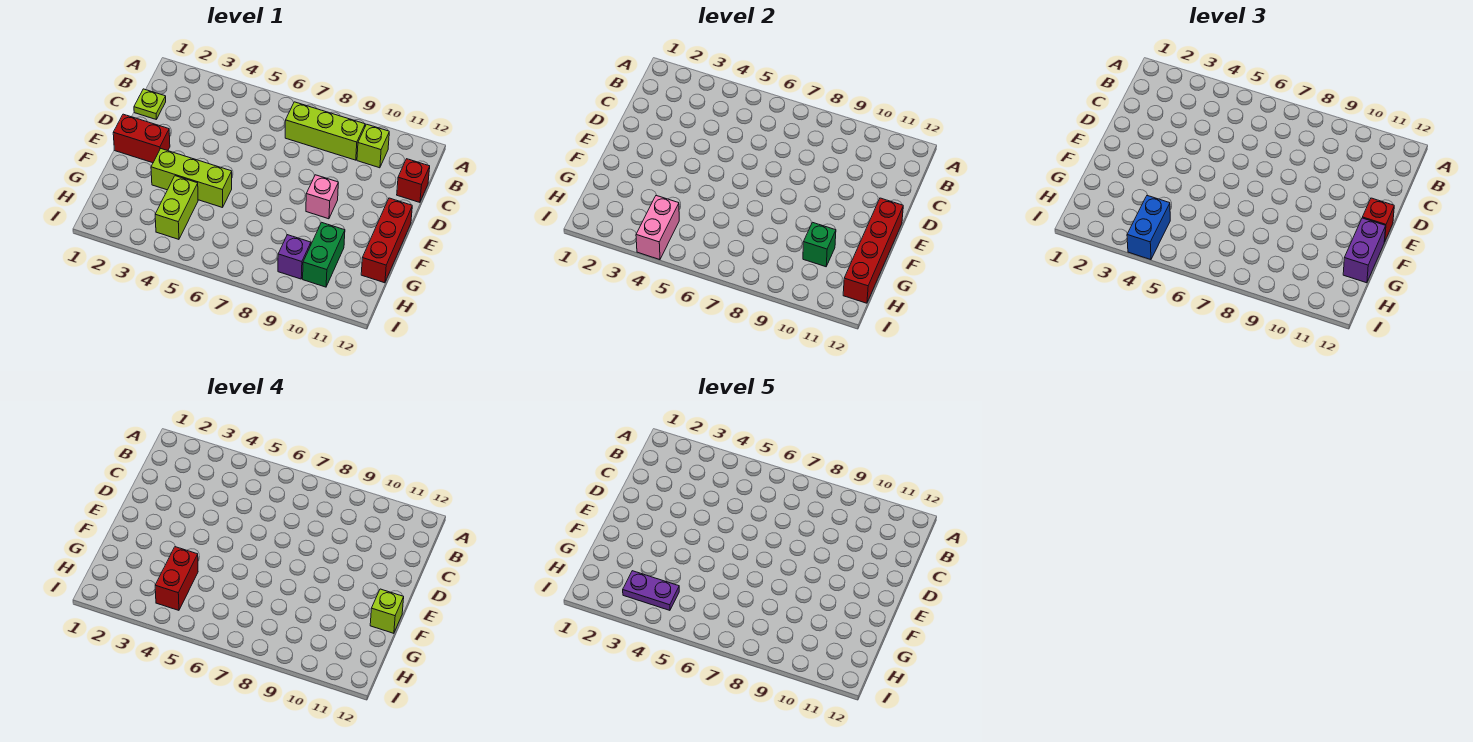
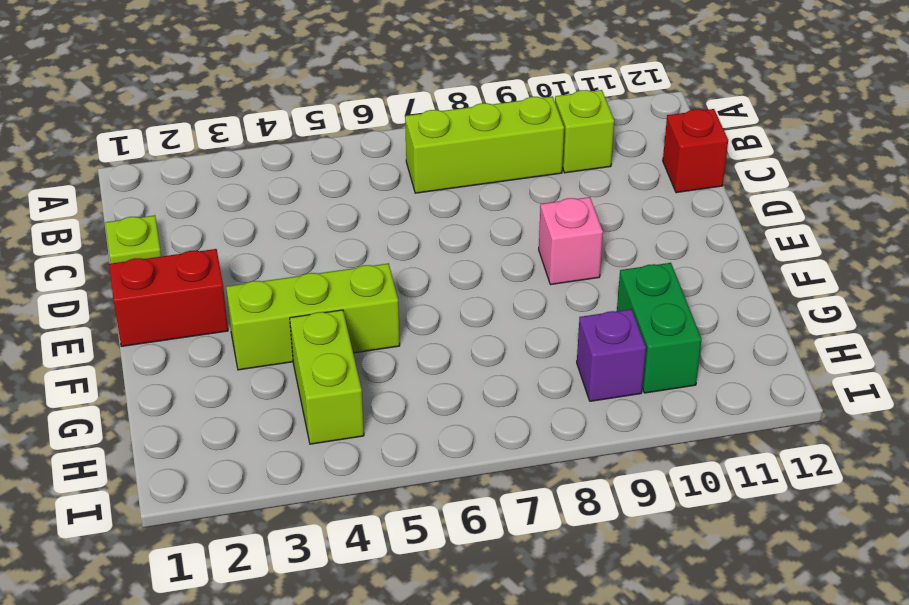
none -> red 1x3 brick [361,198,412,283]
none -> red 1x4 brick [843,198,903,303]
none -> green 1x1 brick [803,222,836,267]

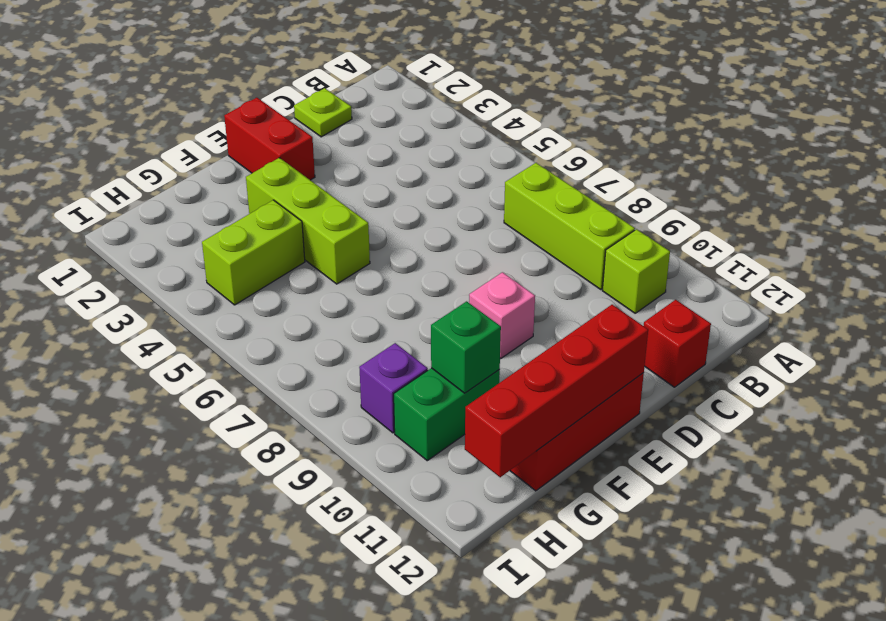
none -> pink 1x2 brick [636,195,679,260]
none -> red 1x1 brick [1362,198,1394,242]
none -> purple 1x2 brick [1343,218,1386,283]

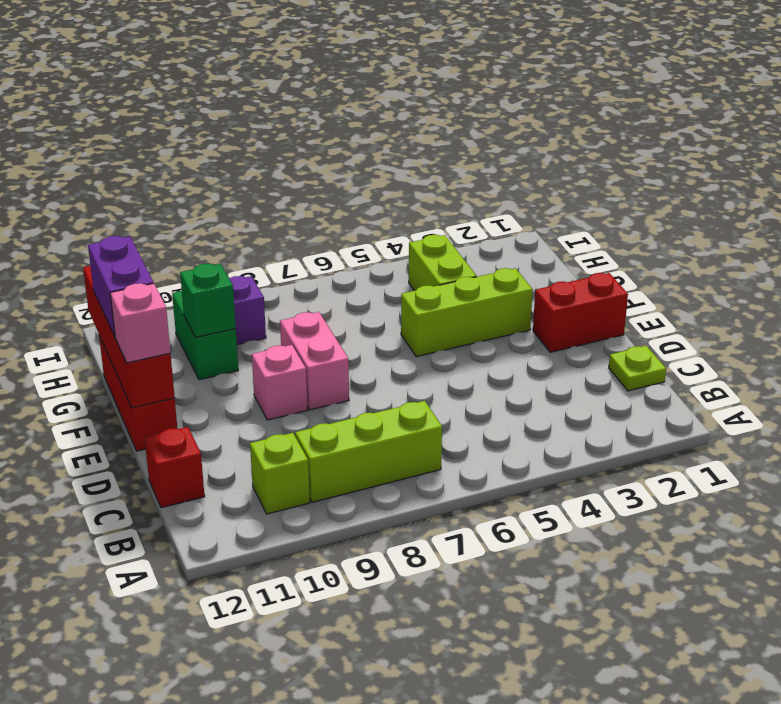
pink 1x2 brick [280,312,349,410] -> pink 1x2 brick moved to [636,195,679,260]
pink 1x1 brick [110,283,170,363] -> red 1x1 brick [1362,198,1394,242]
none -> blue 1x2 brick [1127,195,1170,260]
none -> lime 1x1 brick [370,589,404,633]
none -> red 1x2 brick [155,547,198,610]

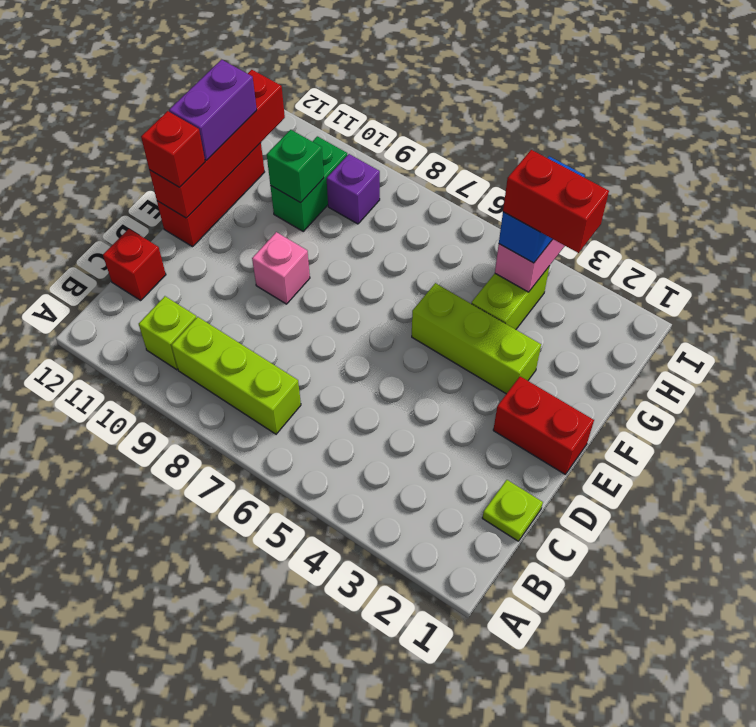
red 1x2 brick [503,150,609,253] -> red 1x2 brick turned to [155,547,198,610]
none -> lime 1x1 brick [370,589,404,633]
none -> purple 1x2 plate [623,571,679,610]

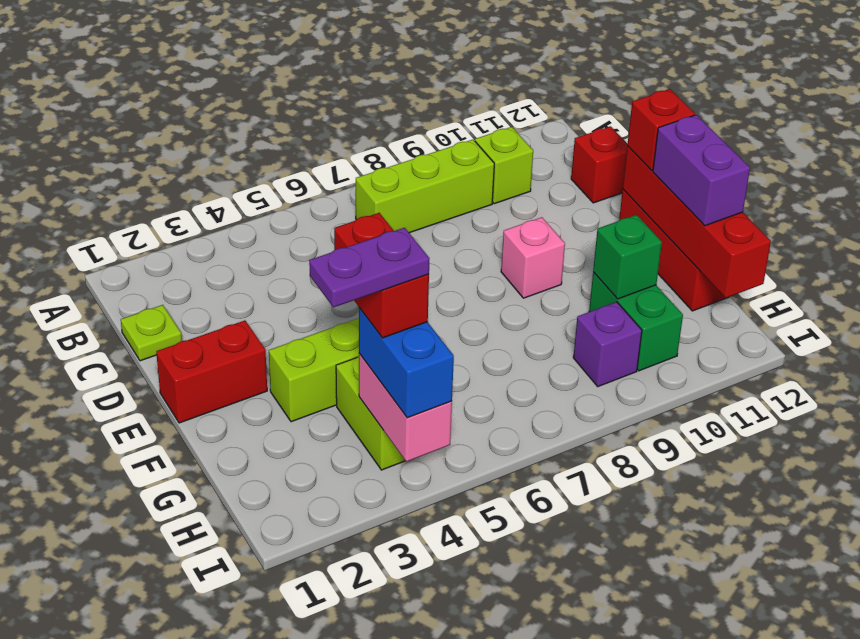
none -> lime 1x1 brick [370,589,404,633]

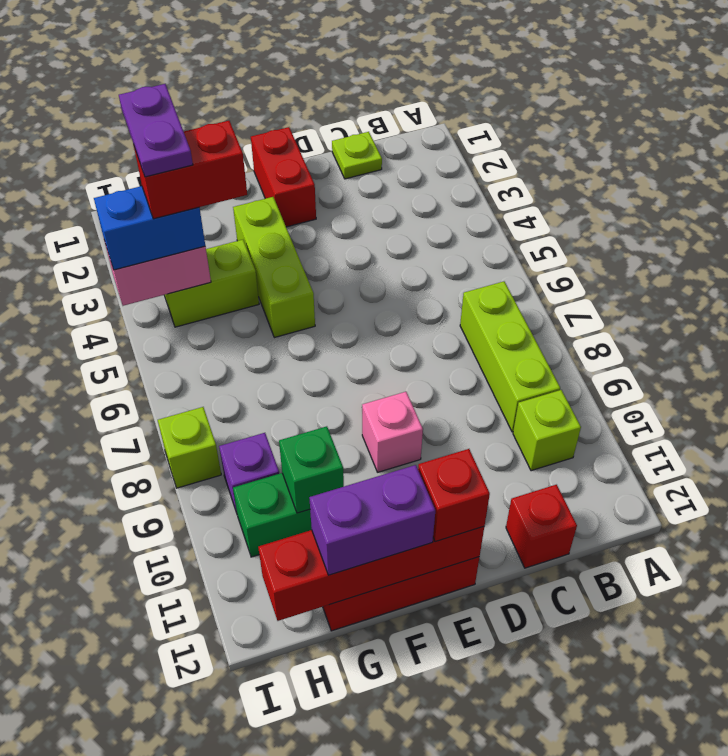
lime 1x1 brick [158,407,221,488] -> lime 1x1 brick moved to [370,589,404,633]

